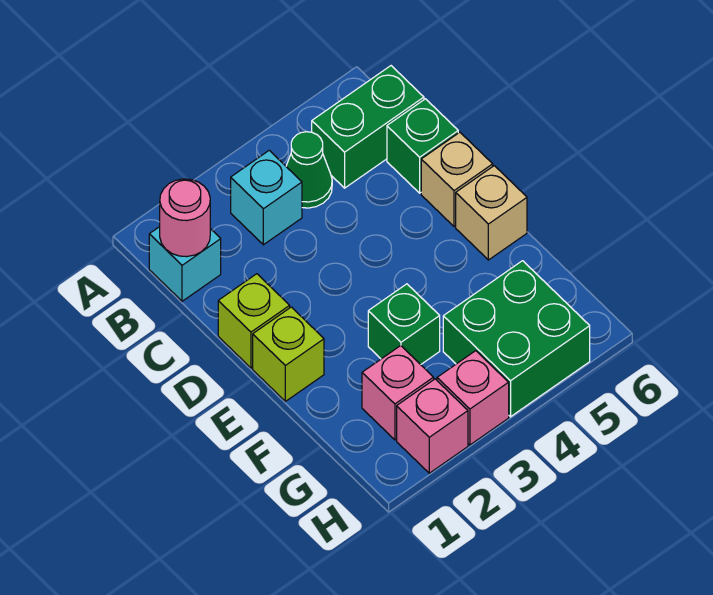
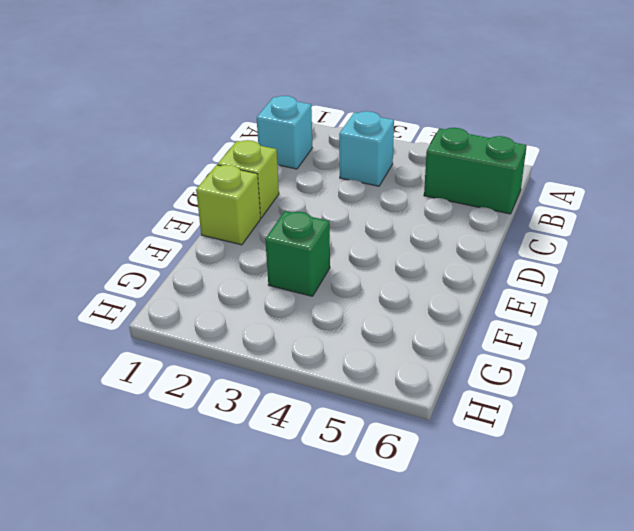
none -> green 1x1 cone [286,132,332,208]
none -> green 1x1 brick [387,99,458,193]
none -> tan 1x1 brick [421,132,493,226]

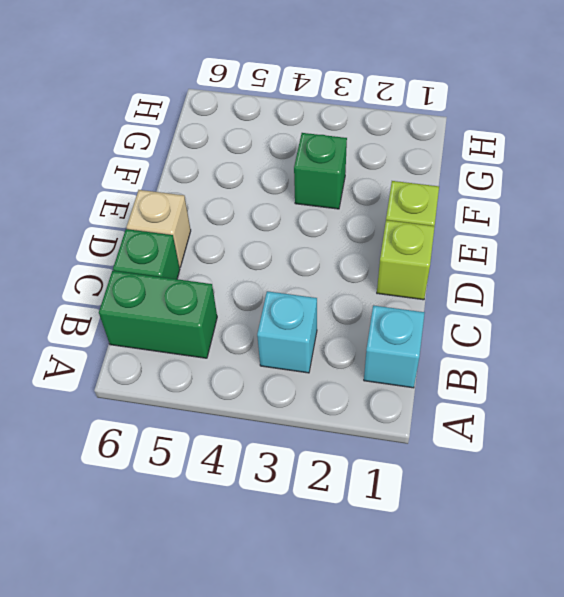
none -> green 1x1 cone [286,132,332,208]
none -> tan 1x1 brick [456,166,527,260]
none -> pink 1x1 brick [362,346,434,440]

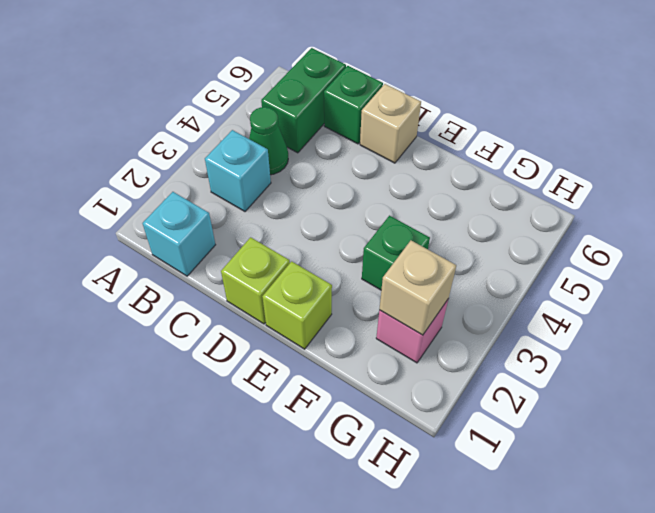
tan 1x1 brick [379,241,456,335] -> tan 1x1 brick moved to [456,166,527,260]
none -> green 2x2 brick [443,261,590,417]
none -> pink 1x1 brick [397,379,468,473]
none -> pink 1x1 brick [437,351,509,445]

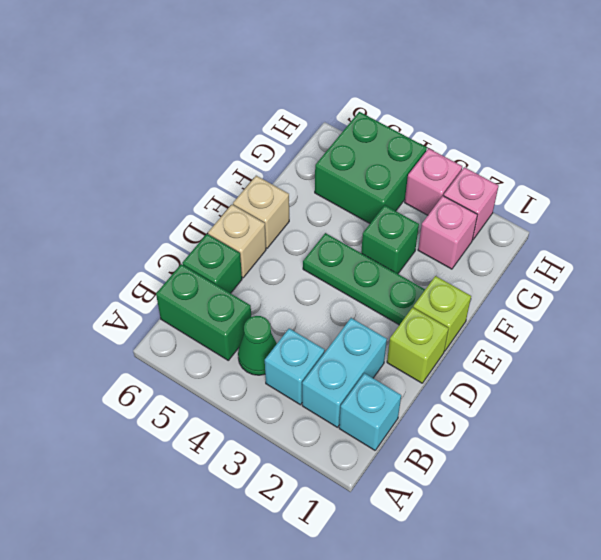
cyan 1x2 brick [302,318,387,427] -> none
green 1x3 plate [303,233,425,325] -> none
none -> pink 1x1 round brick [160,179,210,257]

